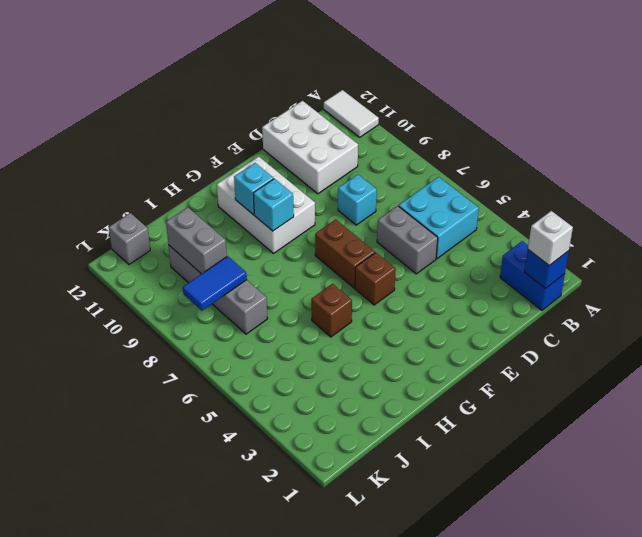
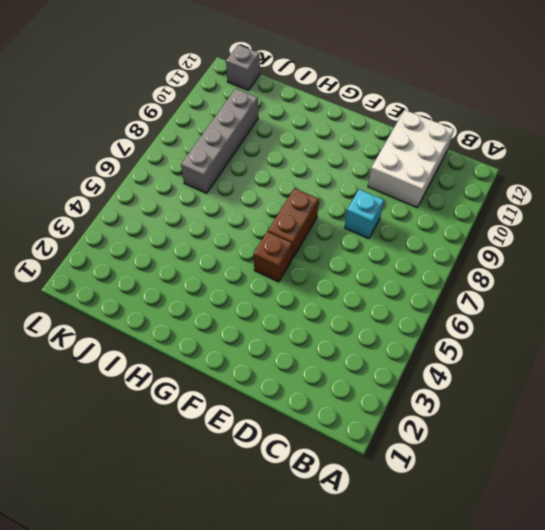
none -> white 1x2 tile [324,90,379,137]
none -> blue 1x2 brick [500,241,565,310]
none -> cyan 2x2 brick [399,177,479,259]

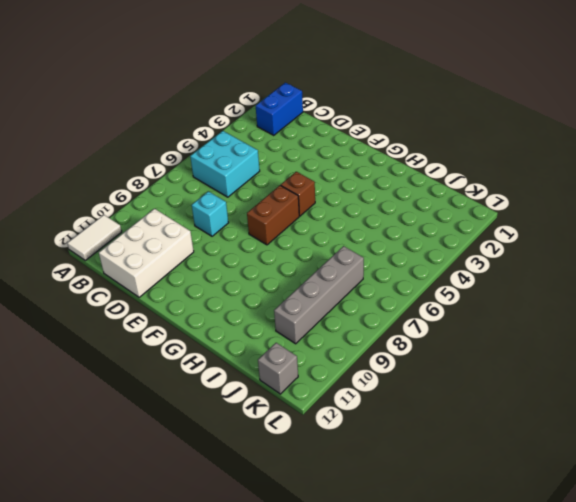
none -> grey 1x2 brick [377,206,438,274]
none -> white 2x3 brick [217,156,315,253]
none -> brown 1x1 brick [311,284,352,337]

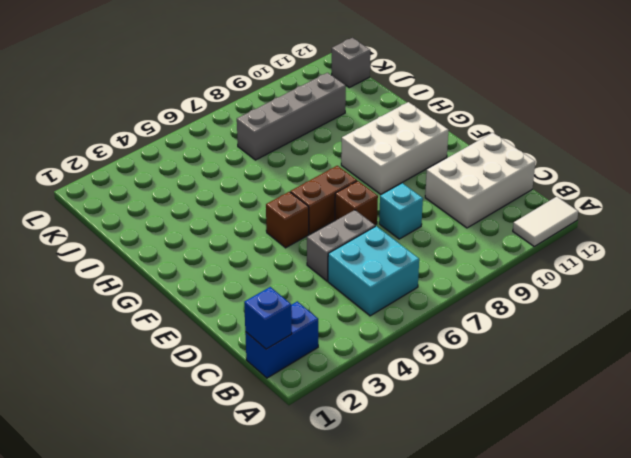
brown 1x1 brick [335,181,378,225] -> brown 1x1 brick moved to [311,284,352,337]
none -> cyan 1x1 brick [253,179,294,231]
none -> cyan 1x1 brick [234,163,274,215]
none -> blue 1x2 tile [183,256,247,311]

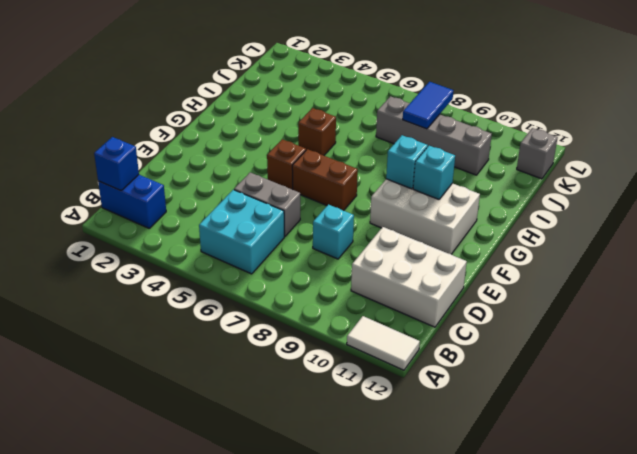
none -> grey 1x2 brick [166,207,227,274]
none -> white 1x1 brick [528,211,573,265]

